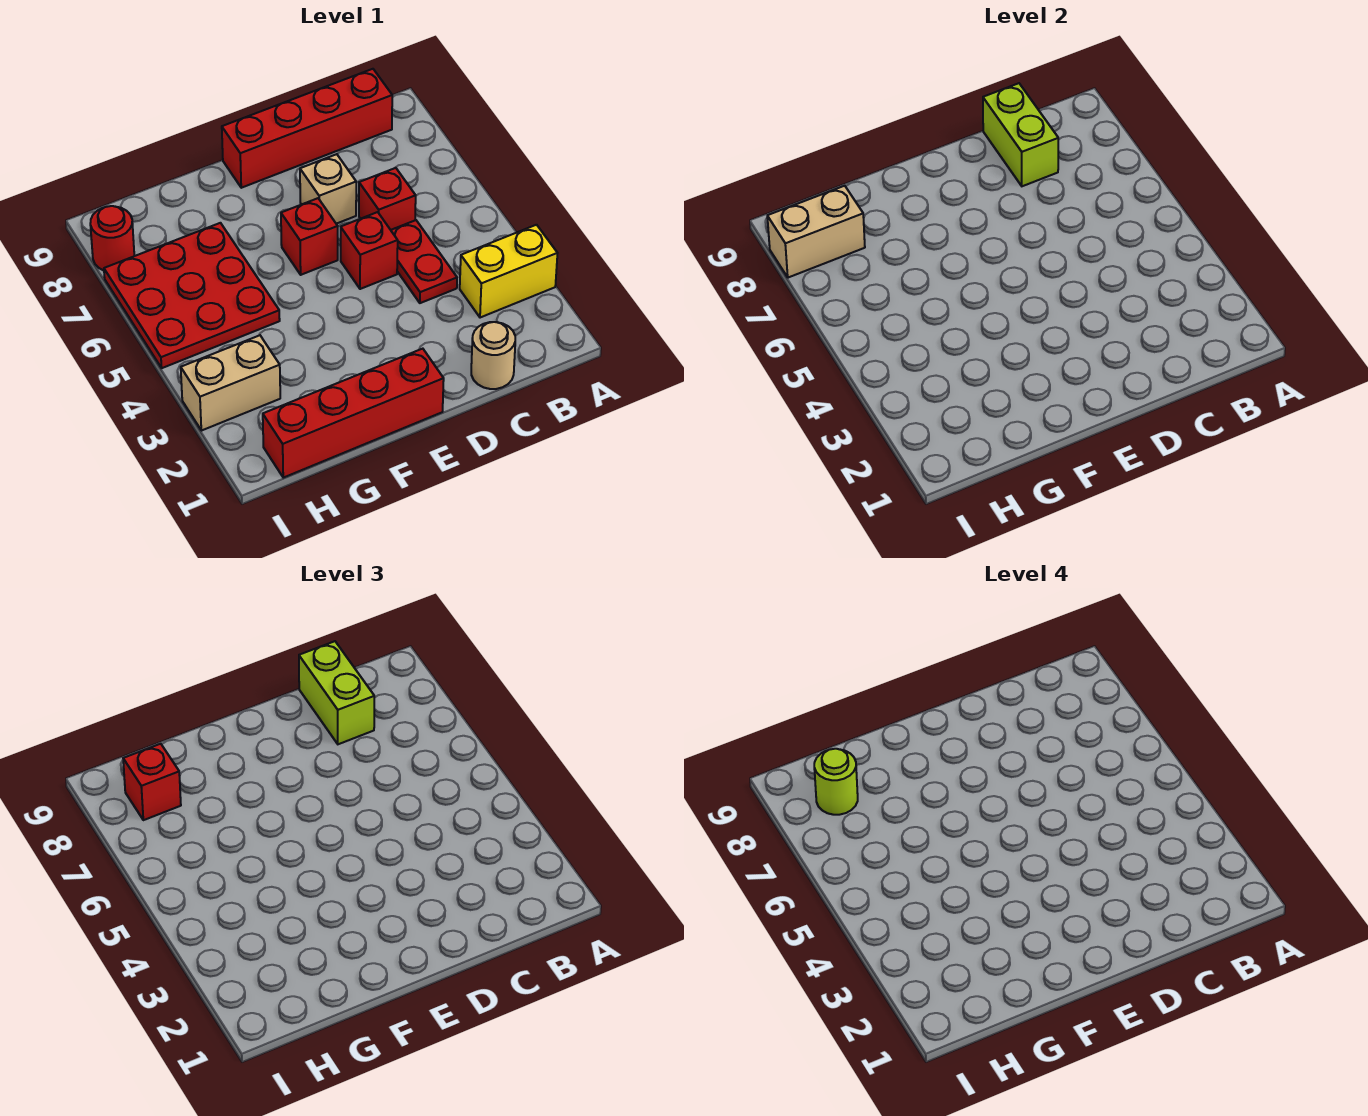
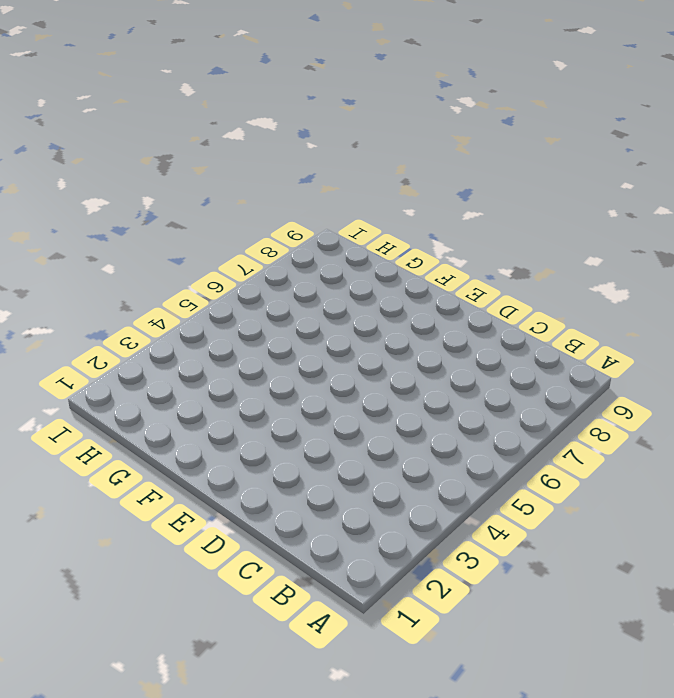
none -> yellow 1x2 brick [460,225,557,318]
none -> red 1x4 brick [222,69,392,188]
none -> tan 1x1 round brick [471,322,515,389]

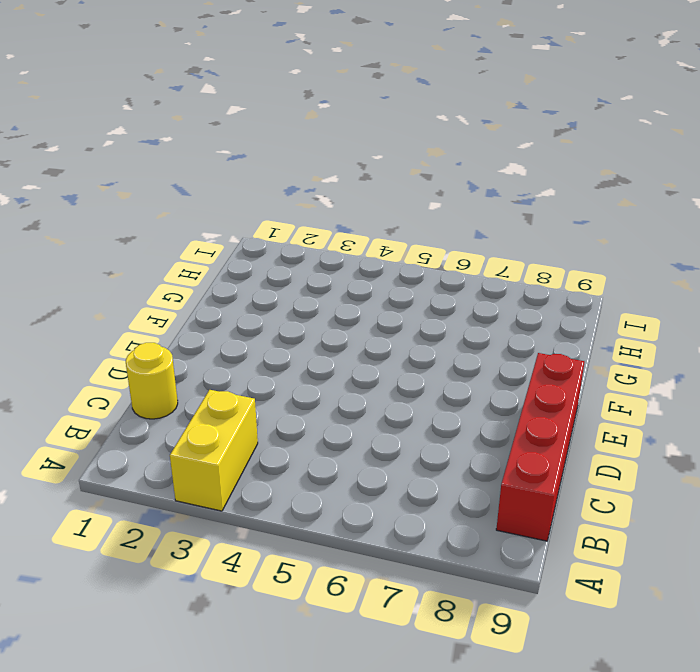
yellow 1x1 round brick [126,343,178,419] -> tan 1x1 round brick [471,322,515,389]
none -> red 1x2 plate [391,220,457,303]
none -> red 1x1 brick [359,168,416,230]
none -> red 1x1 brick [341,212,398,289]

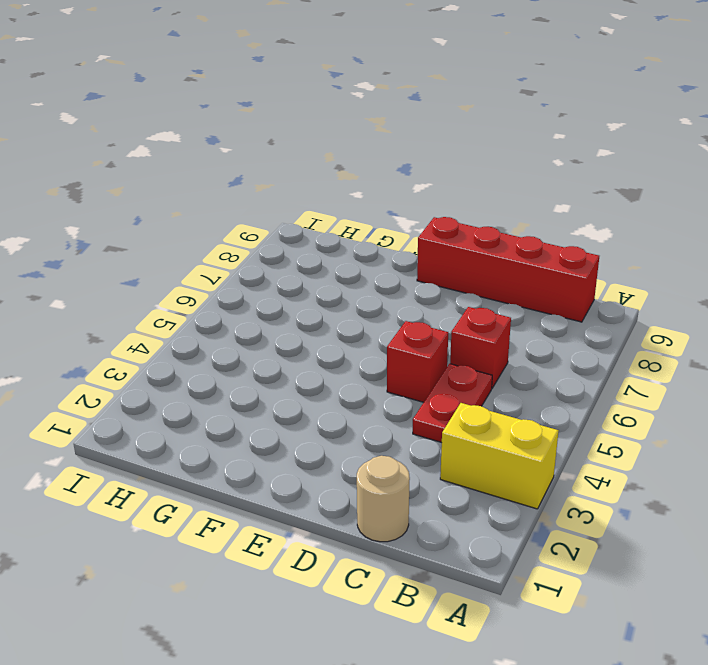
none -> tan 1x1 brick [300,154,356,224]
none -> red 1x4 brick [263,349,444,478]
none -> red 1x1 brick [281,198,338,275]

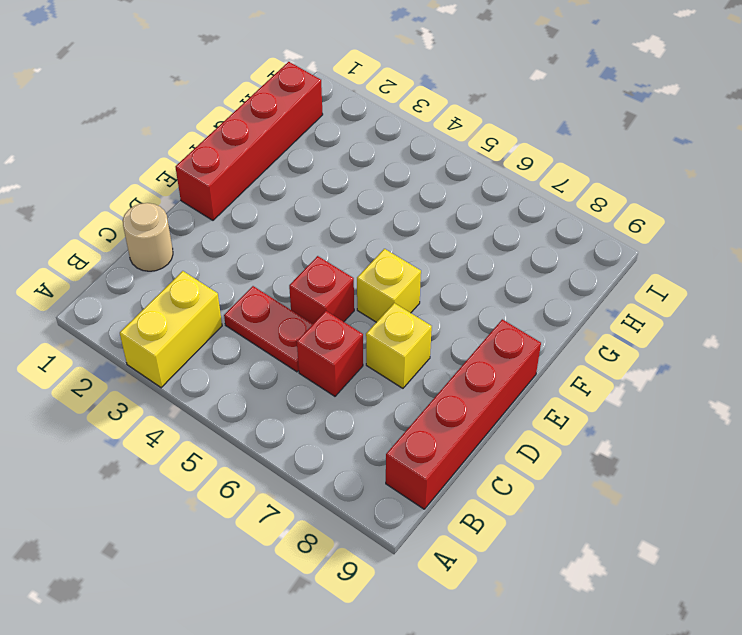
yellow 1x1 brick [366,303,432,388] -> tan 1x1 brick [300,154,356,224]
yellow 1x1 brick [357,249,421,322] -> red 1x1 brick [281,198,338,275]
none -> red 3x3 plate [104,223,280,368]
none -> tan 1x2 brick [181,335,280,431]
none -> red 1x1 round brick [90,206,134,271]

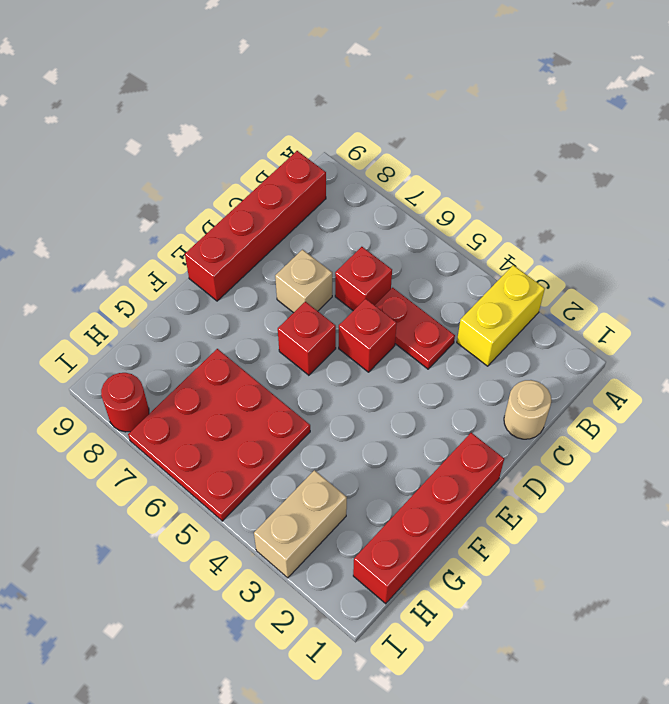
none -> lime 1x2 brick [983,83,1058,186]
none -> tan 1x2 brick [767,186,865,278]
none -> lime 1x2 brick [299,641,374,744]

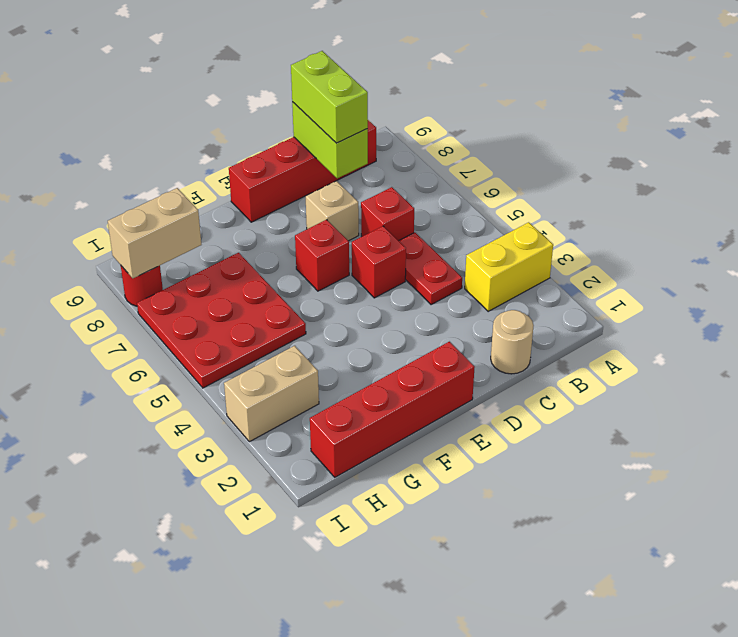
none -> red 1x1 brick [123,744,181,820]
none -> lime 1x1 round brick [814,749,858,815]

